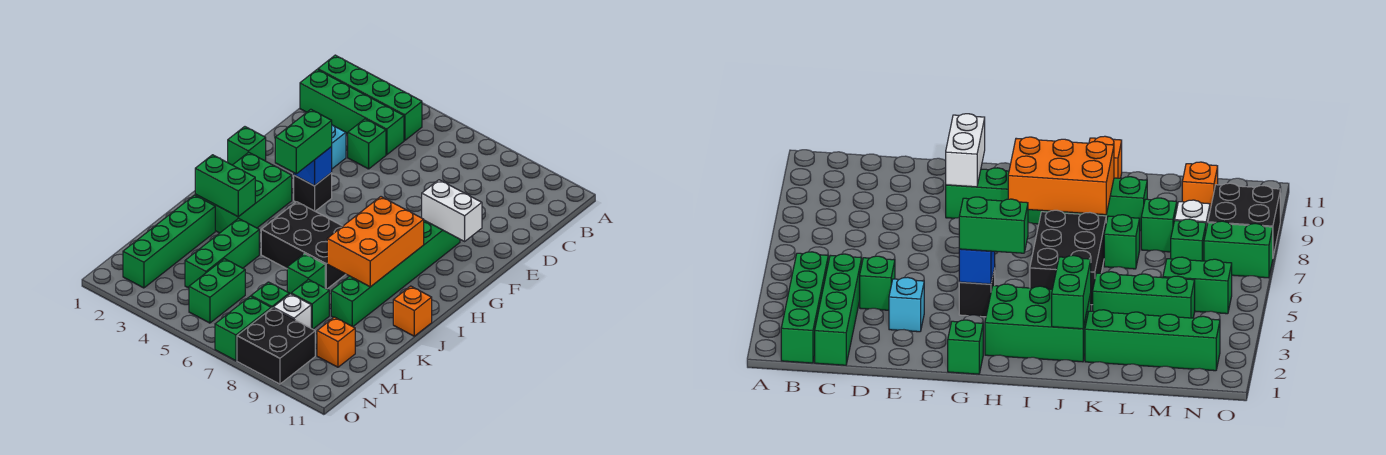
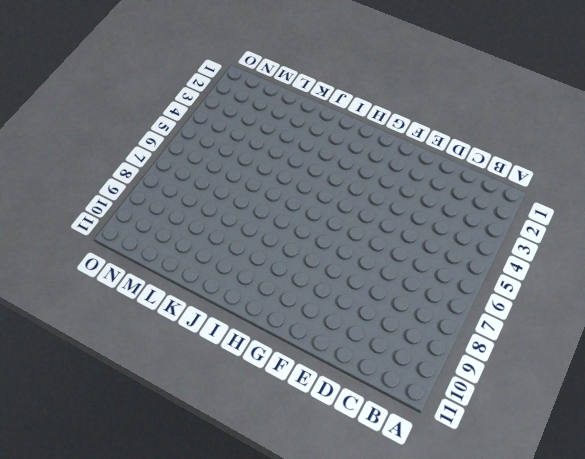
none -> green 1x4 brick [318,55,422,140]
none -> green 1x4 brick [300,70,404,155]
none -> green 1x1 brick [348,119,386,169]

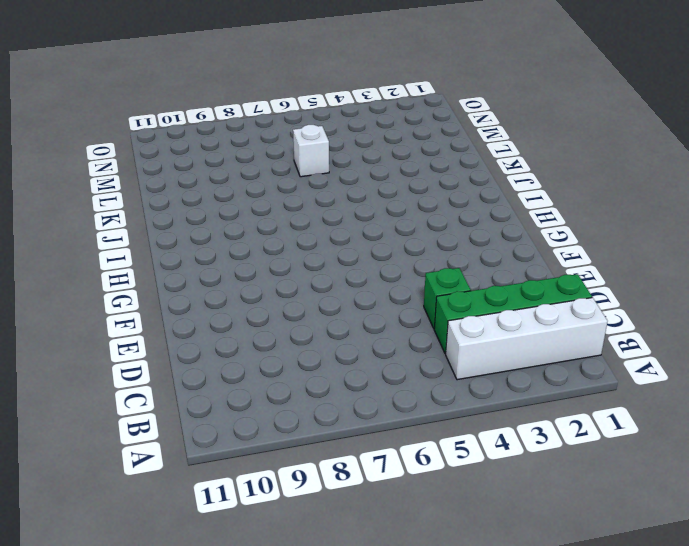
white 1x4 brick [446,298,608,380] -> green 1x4 brick [318,55,422,140]
white 1x1 brick [293,125,329,177] -> white 1x1 brick moved to [273,294,311,328]
none -> cyan 1x1 brick [331,125,346,169]
none -> green 1x6 brick [331,220,460,327]
none -> green 1x1 brick [228,127,266,165]

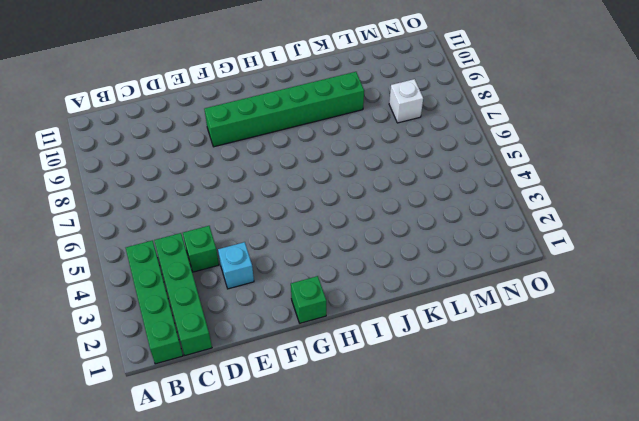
none -> black 1x1 brick [294,173,332,211]
none -> green 2x3 brick [195,152,292,233]
none -> black 2x3 brick [261,202,346,289]

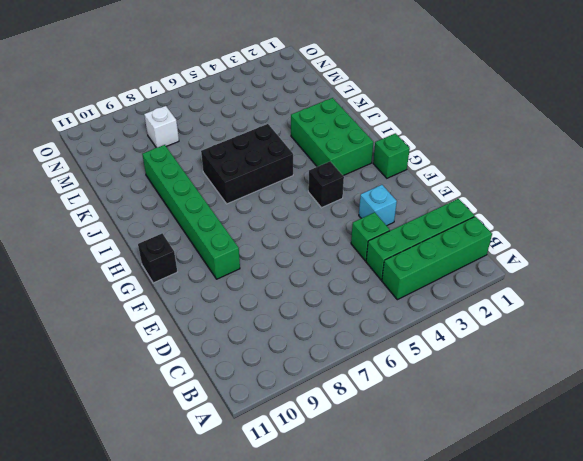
black 1x1 brick [138,233,177,283] -> none
none -> orange 1x1 brick [393,286,432,336]
none -> green 1x4 brick [123,195,215,288]
none -> green 1x3 brick [185,218,259,288]

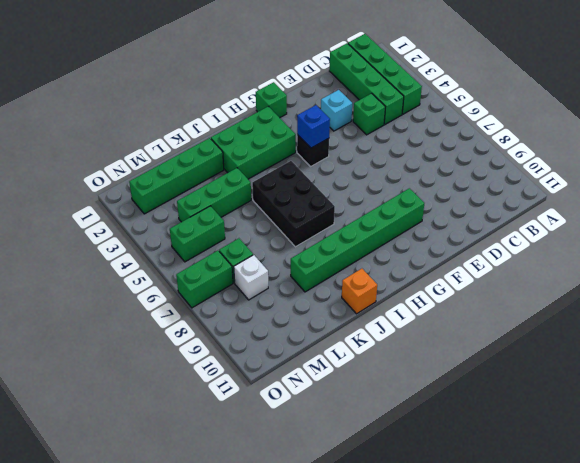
none -> green 1x1 brick [287,254,325,294]
none -> green 1x1 brick [291,279,329,329]
none -> orange 1x1 brick [317,317,355,367]

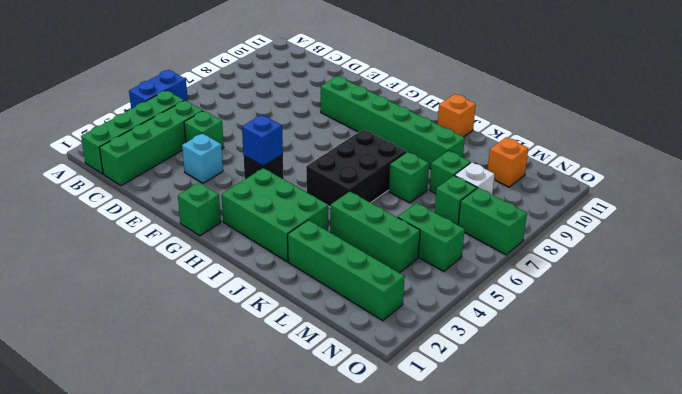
blue 1x2 brick [129,70,188,109] -> none
none -> black 2x2 brick [237,308,315,384]
none -> white 1x2 brick [422,180,482,241]
none -> orange 2x3 brick [327,197,424,287]

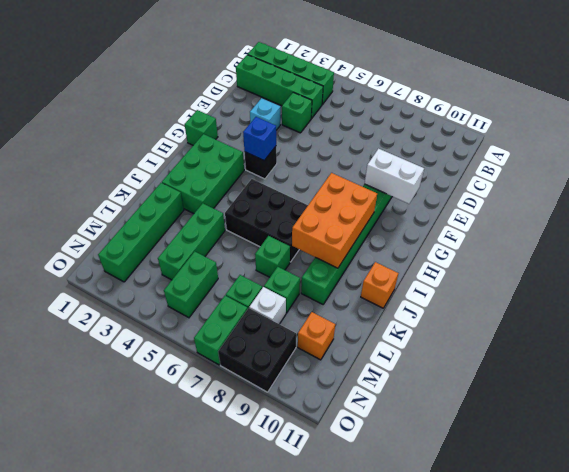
none -> green 1x2 brick [195,155,255,217]
none -> green 1x2 brick [275,109,332,174]

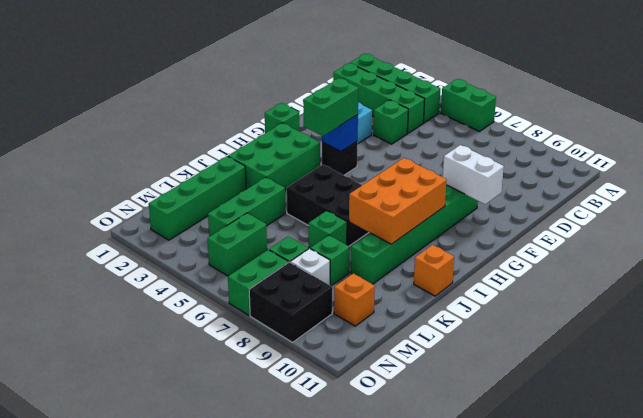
green 1x2 brick [441,79,496,132] -> green 1x2 brick moved to [195,155,255,217]

